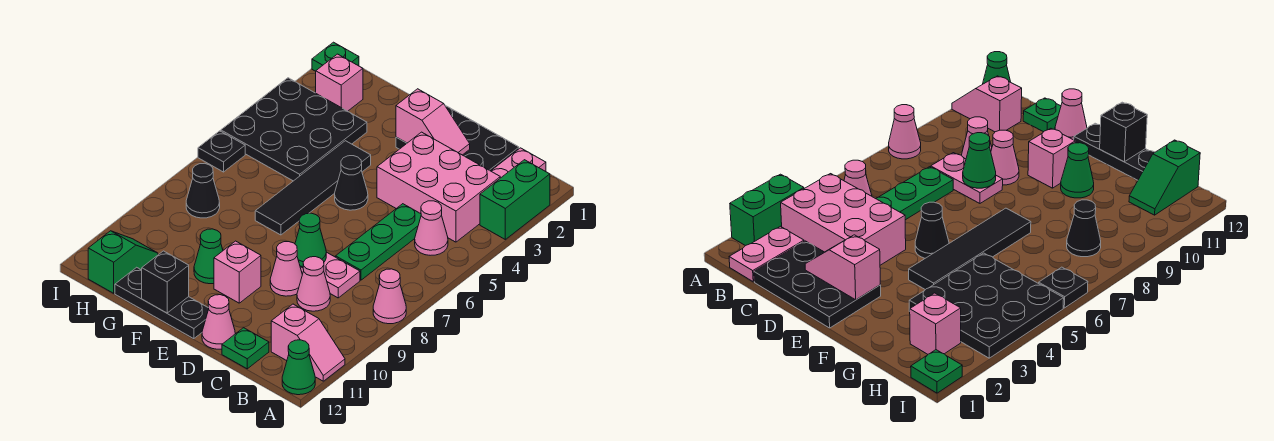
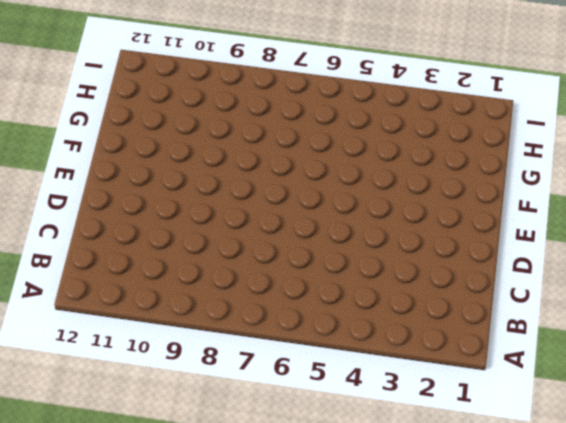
none -> green 1x2 brick [480,160,550,239]
none -> pink 1x1 cone [373,269,406,324]
none -> pink 1x2 slope [271,304,345,381]

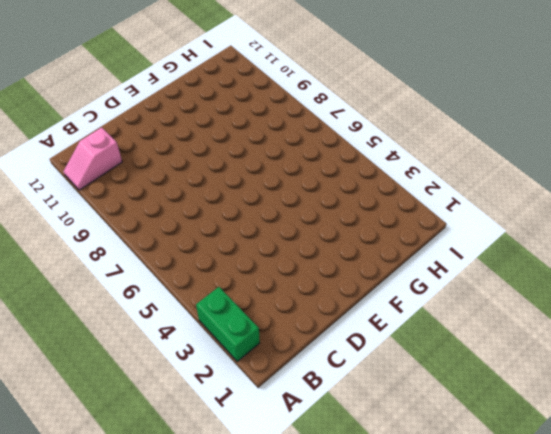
none -> pink 1x1 cone [373,269,406,324]
none -> green 1x1 cone [282,340,315,395]
none -> pink 1x2 plate [491,148,546,178]

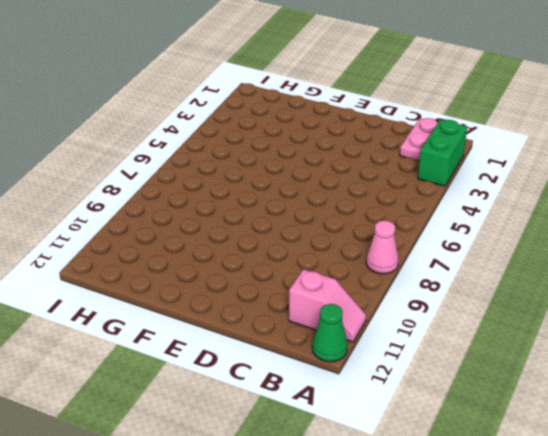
none -> pink 2x3 brick [377,132,500,242]
none -> pink 1x1 cone [415,201,448,255]
none -> black 2x3 plate [396,105,519,171]

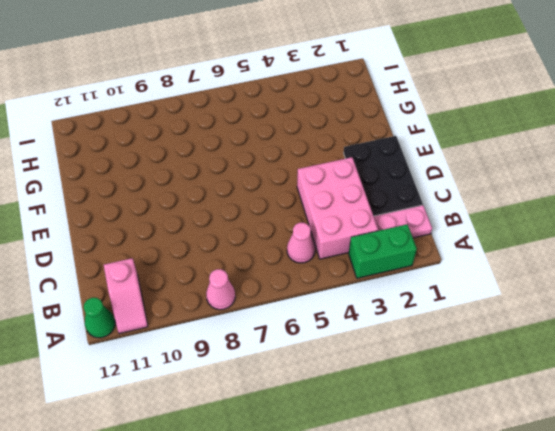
none -> green 1x3 plate [336,204,421,280]
none -> pink 1x2 plate [300,252,360,298]
none -> pink 1x1 cone [297,257,330,311]

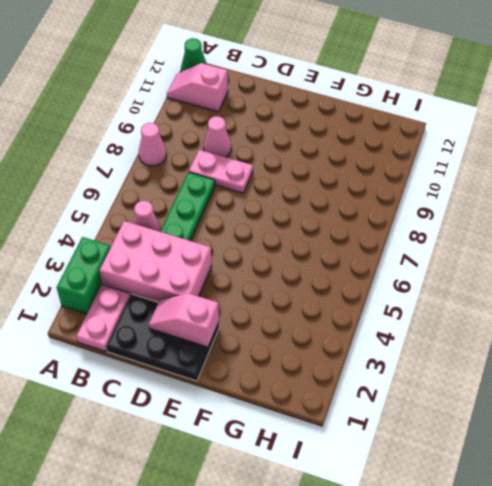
none -> green 1x1 plate [222,328,269,369]
none -> pink 1x1 cone [270,242,302,296]
none -> pink 1x1 cone [202,295,235,349]

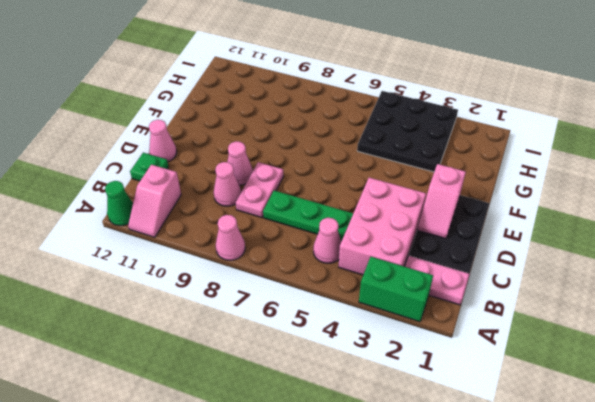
none -> black 1x1 cone [335,156,368,210]
none -> pink 1x1 brick [214,241,261,303]
none -> black 1x3 plate [115,267,209,339]

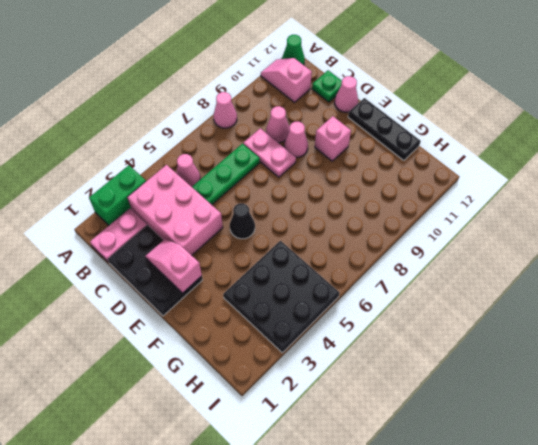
none -> black 1x4 tile [255,141,371,235]
none -> green 1x1 cone [194,229,223,284]
none -> pink 1x1 brick [316,54,363,111]

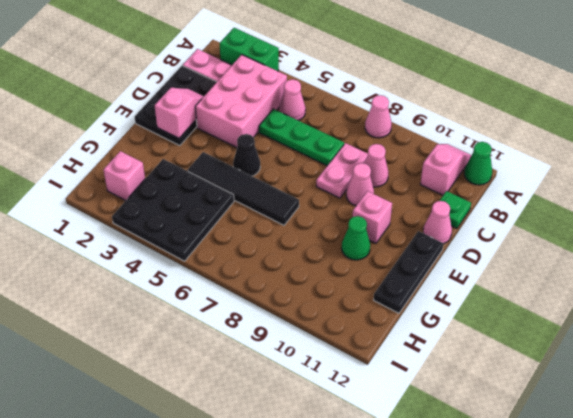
none -> black 1x1 cone [186,163,220,218]
none -> green 1x2 slope [88,231,158,293]
none -> green 1x1 plate [312,42,359,71]

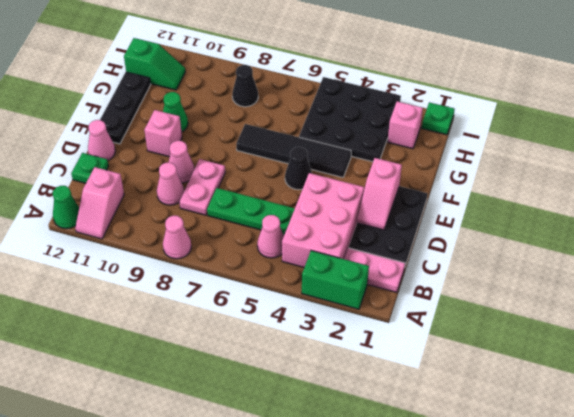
none -> black 1x1 plate [198,131,245,172]
none -> green 1x1 cone [295,213,326,267]
none -> black 1x1 brick [142,251,189,313]

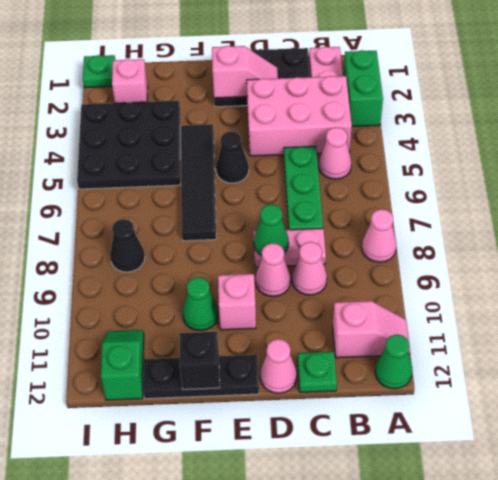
none -> black 1x1 plate [198,131,245,172]

